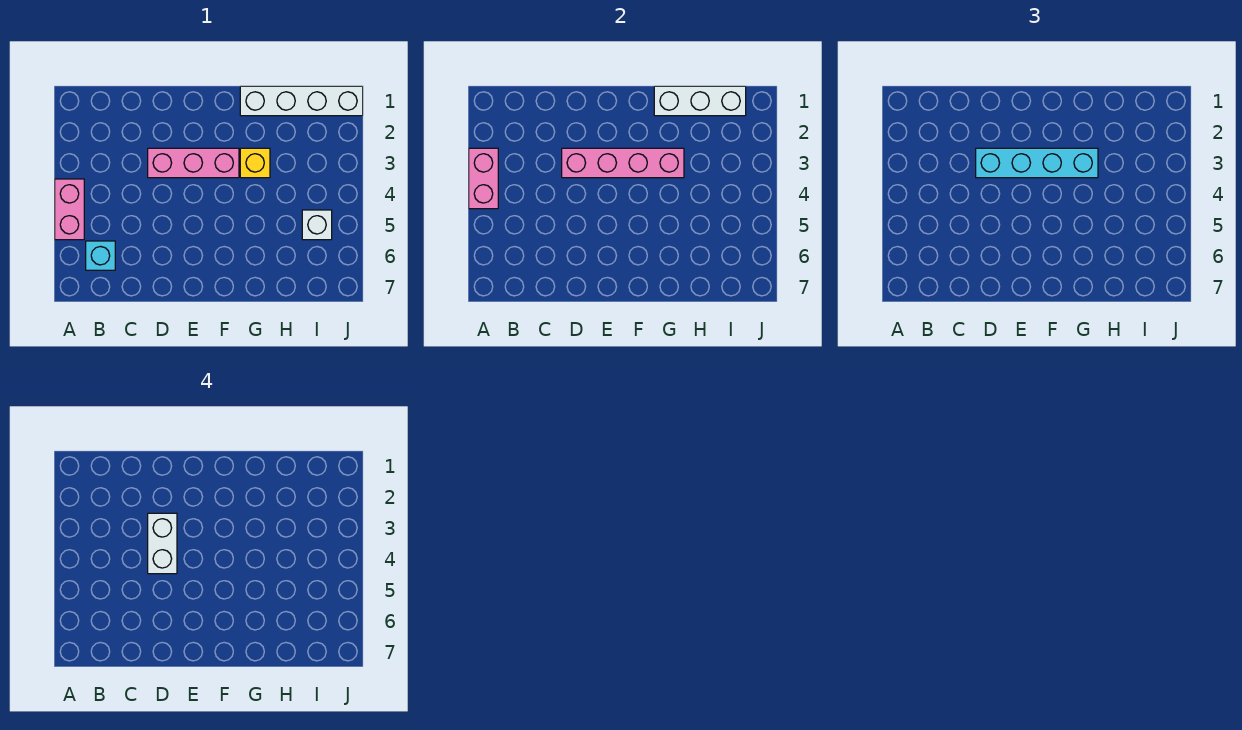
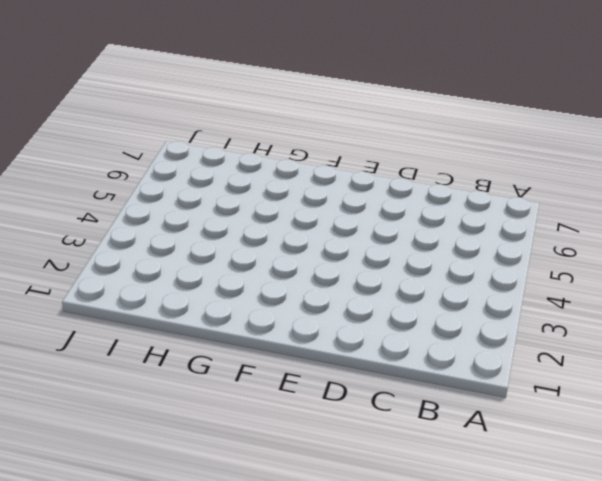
none -> pink 1x2 brick [55,179,84,240]
none -> cyan 1x1 brick [86,241,115,270]

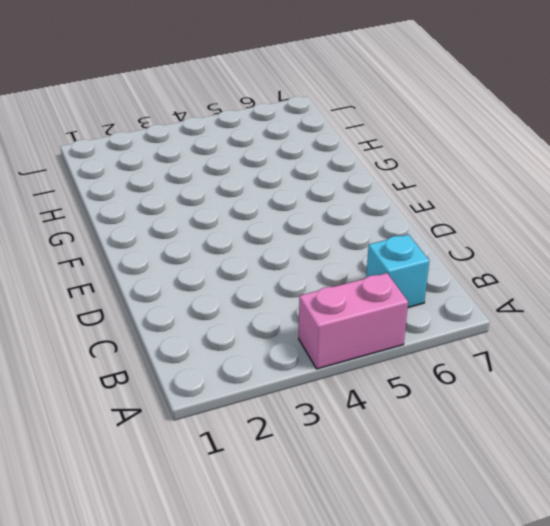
none -> pink 1x3 brick [148,148,239,178]
none -> white 1x4 brick [240,86,363,116]

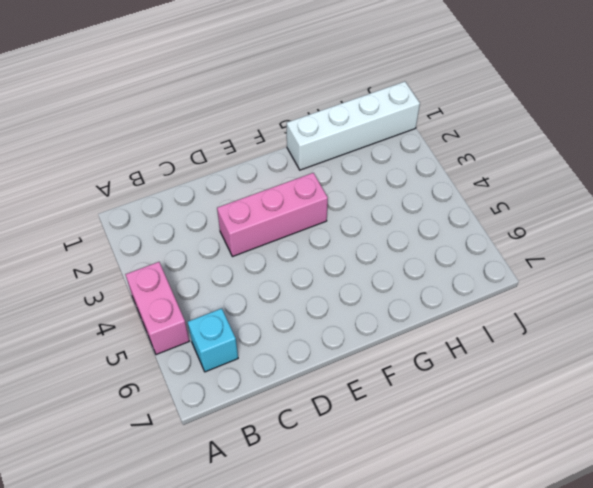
none -> yellow 1x1 brick [240,148,270,178]
none -> white 1x1 brick [302,210,332,240]

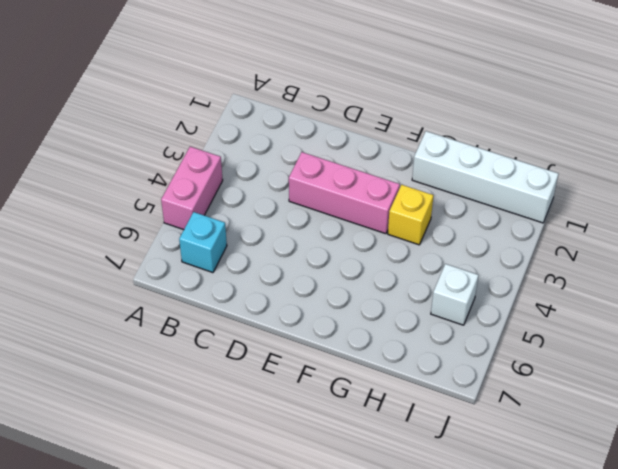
none -> pink 1x2 brick [469,148,498,209]
none -> pink 1x4 brick [562,148,684,178]

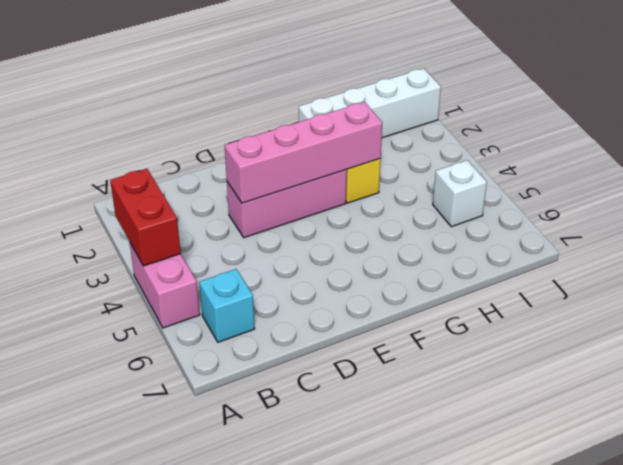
red 1x2 brick [110,169,181,266] -> pink 1x2 brick [469,148,498,209]
none -> white 1x3 brick [654,86,746,116]
none -> cyan 1x4 brick [976,148,1098,178]

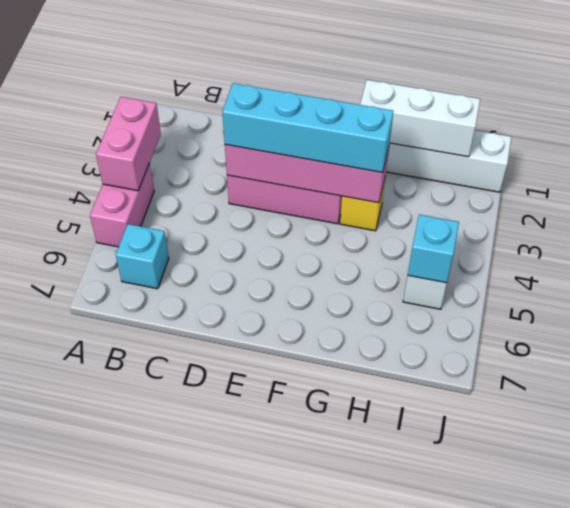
cyan 1x1 brick [408,215,459,283] -> none
none -> white 1x2 brick [148,513,177,574]

